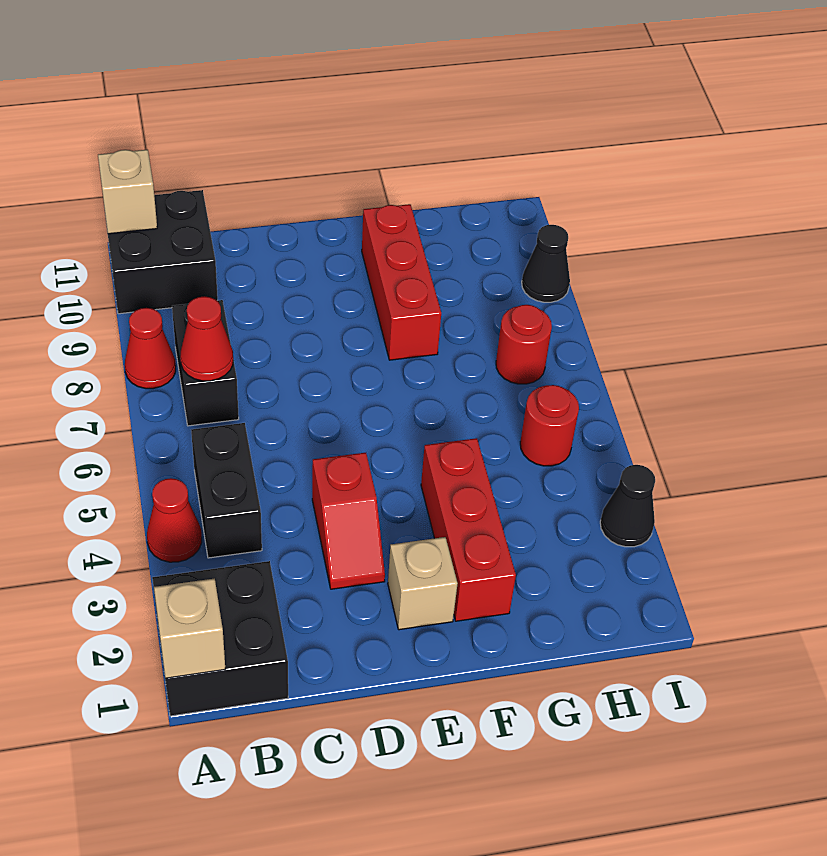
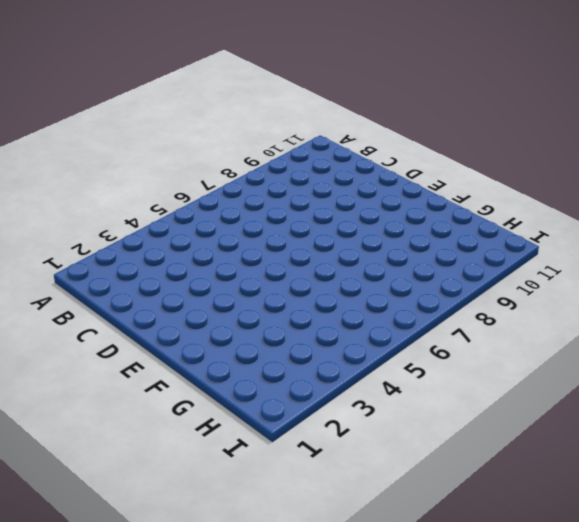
none -> black 2x2 brick [152,561,288,716]
none -> red 1x1 cone [147,478,202,562]
none -> red 1x1 cone [125,308,176,389]

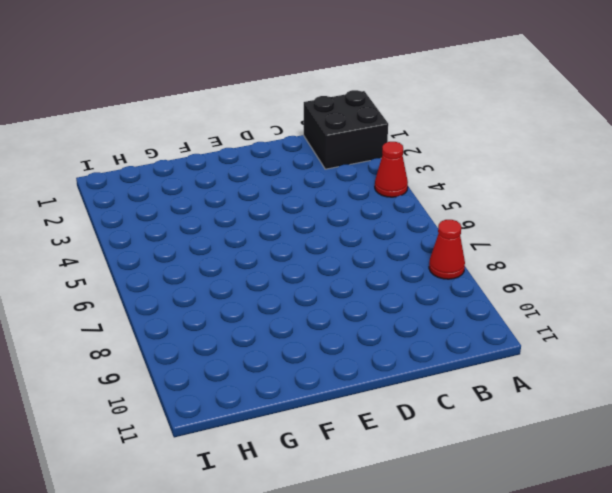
none -> black 2x2 brick [106,190,218,314]
none -> black 1x2 brick [191,423,262,558]
none -> black 1x2 brick [172,300,239,426]

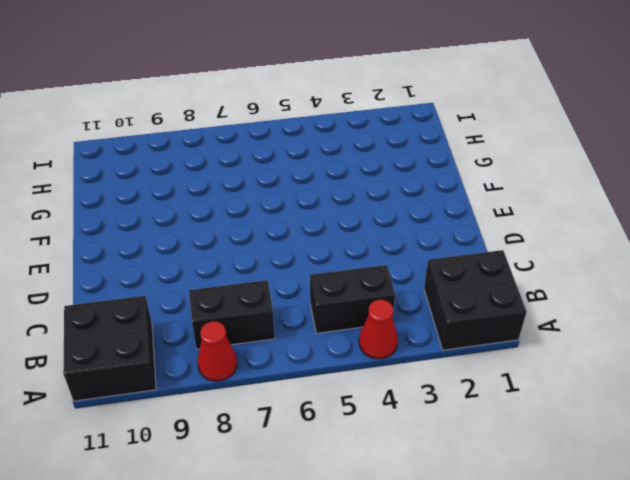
none -> red 1x2 slope [312,453,385,589]
none -> tan 1x1 brick [388,537,458,630]
none -> red 1x3 brick [421,438,516,621]

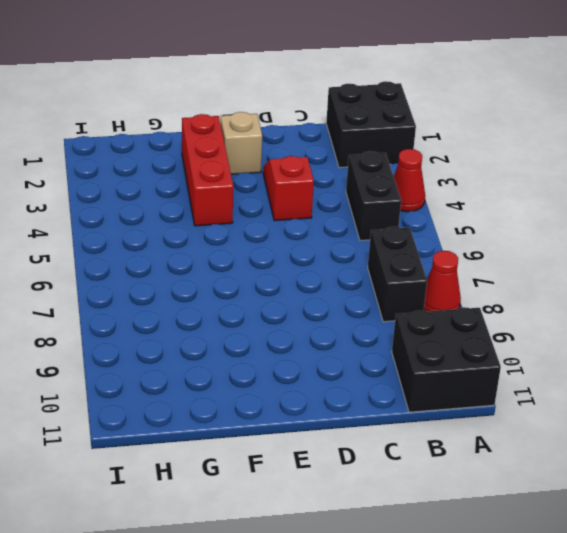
none -> red 1x3 brick [362,204,441,360]
none -> red 1x1 round brick [520,385,579,466]
none -> red 1x1 round brick [496,305,552,384]

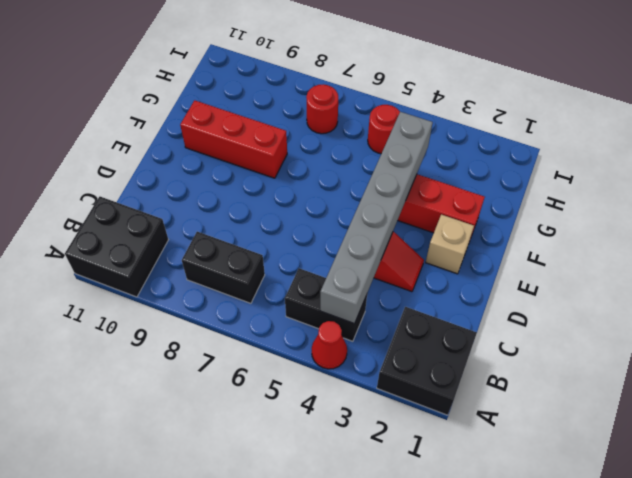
grey 1x6 brick [320,112,433,324] -> none
none -> red 1x1 cone [125,308,176,389]
none -> black 1x1 cone [600,465,655,547]
none -> black 1x1 cone [522,225,570,302]

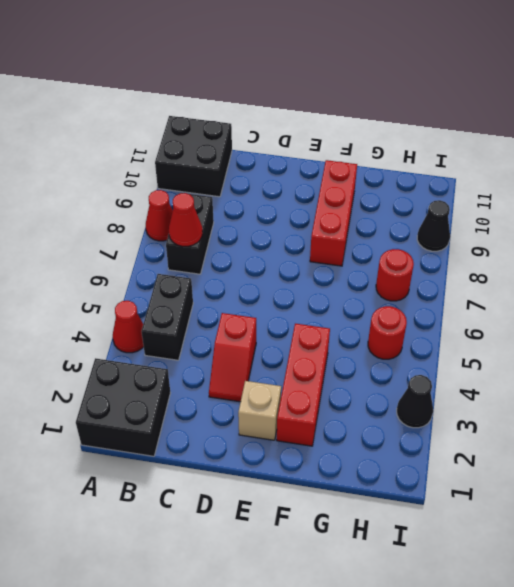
none -> tan 1x1 brick [154,578,225,678]
none -> tan 1x1 brick [98,150,157,234]

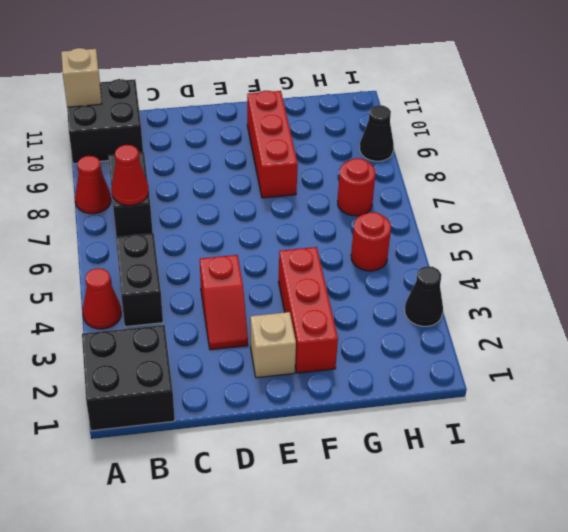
none -> tan 1x1 brick [154,578,225,678]

